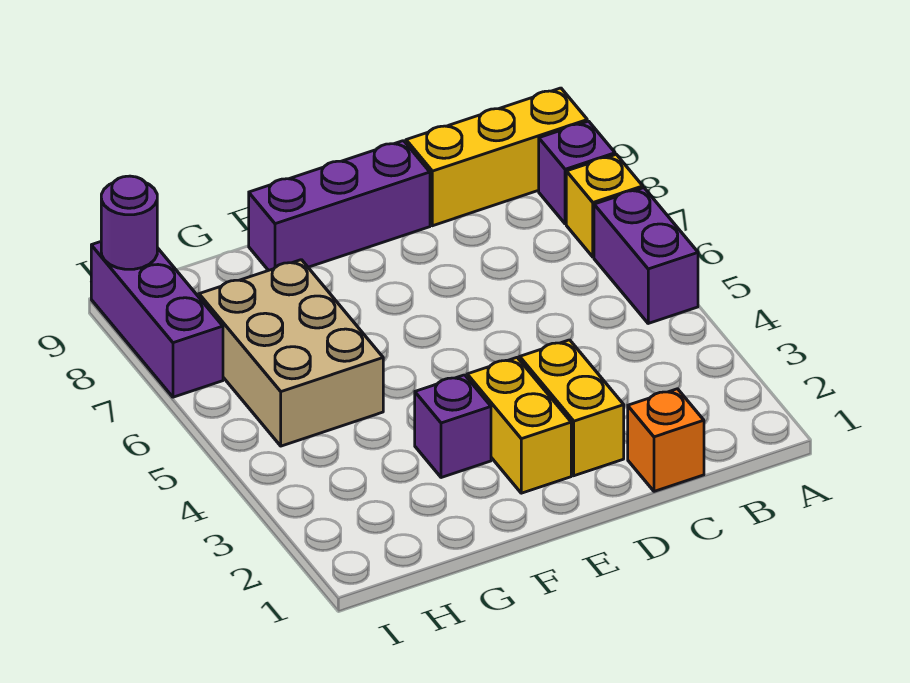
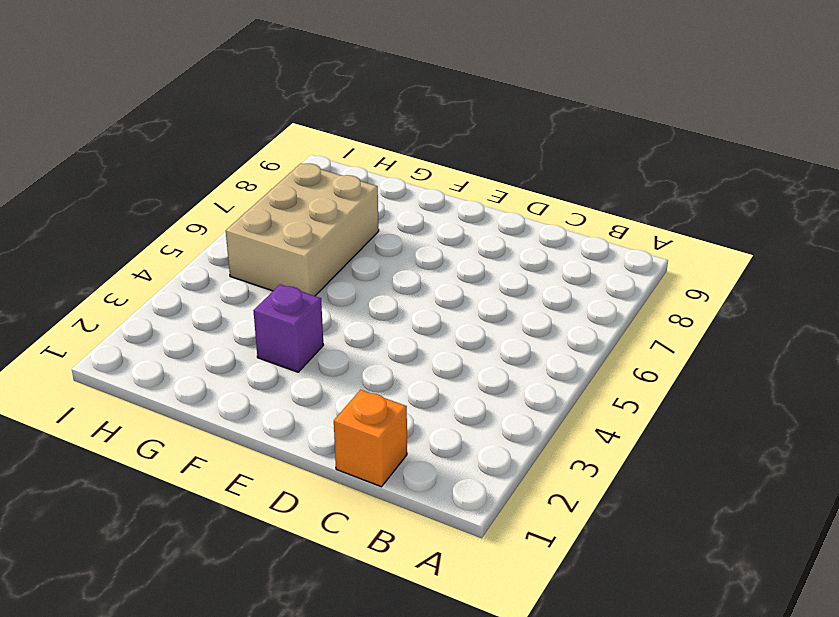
none -> purple 1x2 brick [594,188,698,323]
none -> yellow 1x1 brick [566,155,643,257]
none -> purple 1x1 brick [539,121,615,224]

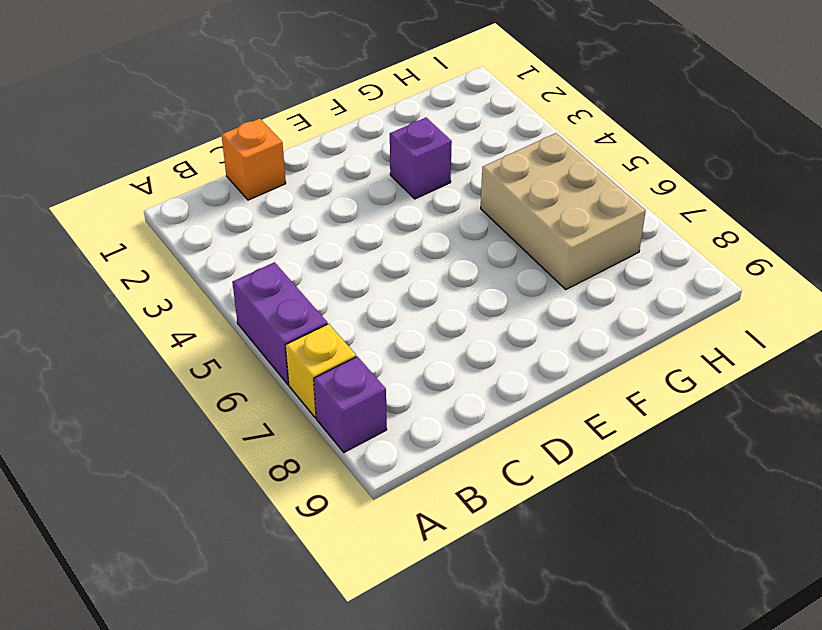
none -> yellow 1x3 brick [406,88,587,226]
none -> yellow 1x2 brick [520,340,624,476]
none -> purple 1x3 brick [249,141,430,271]

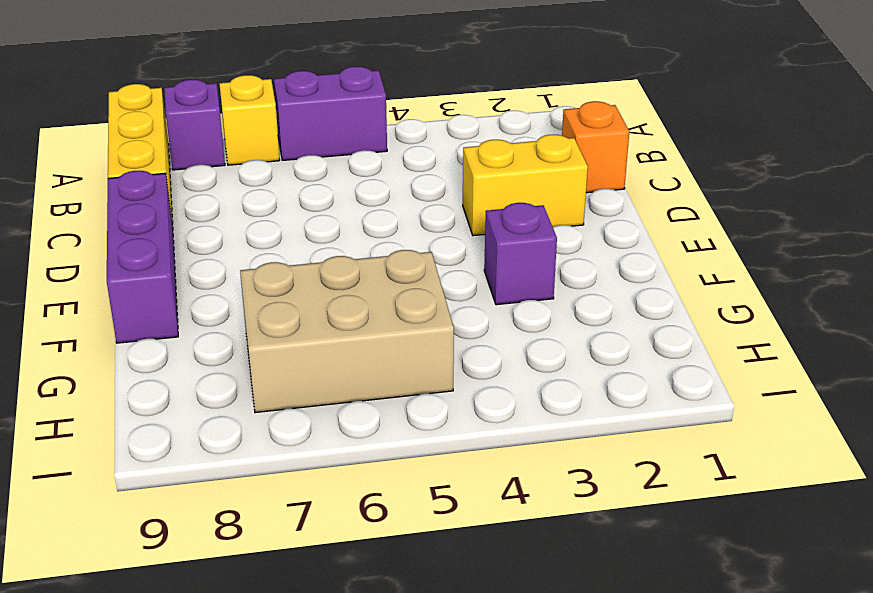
none -> yellow 1x2 brick [467,358,571,493]
none -> purple 1x3 brick [91,242,223,397]
none -> purple 1x1 round brick [101,176,157,269]

